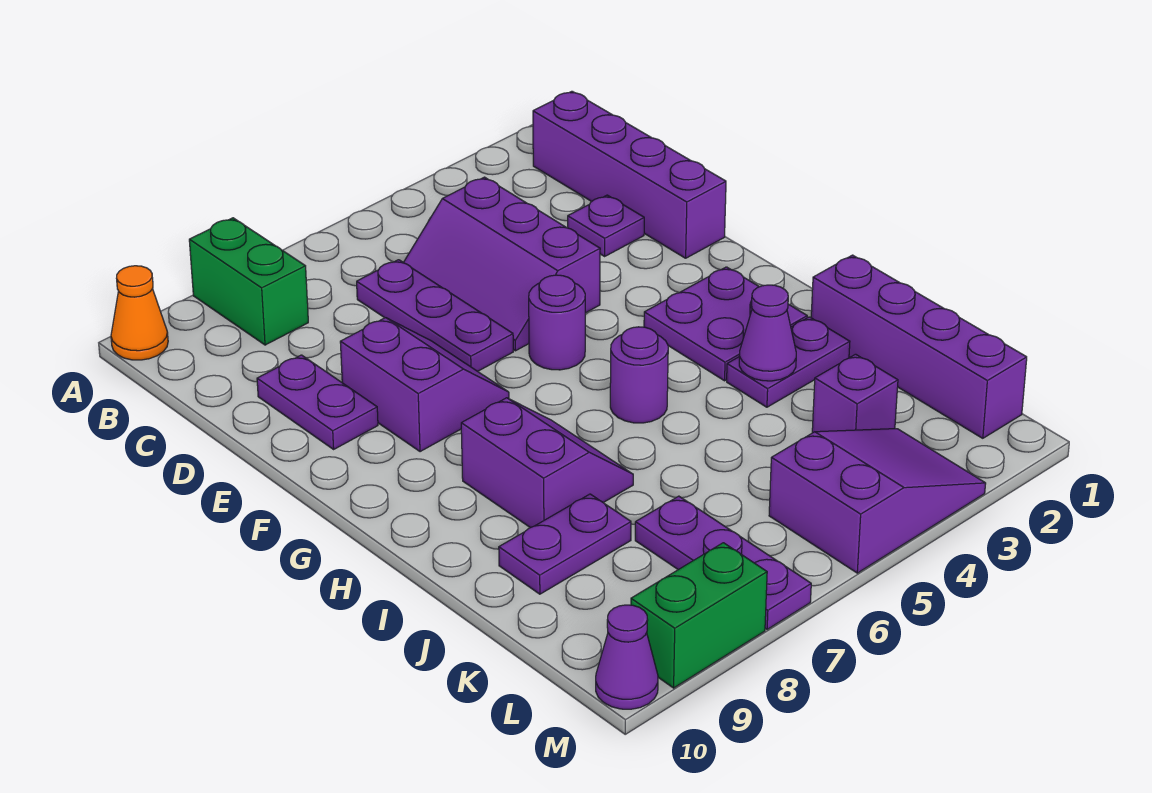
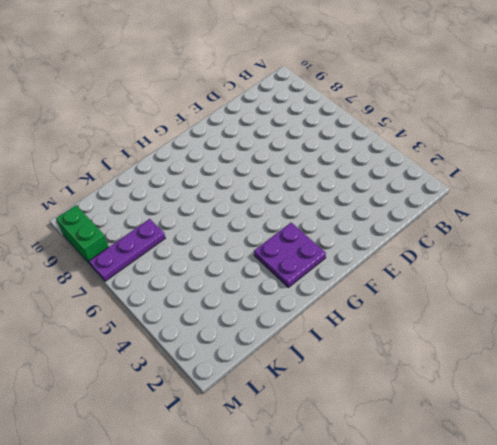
none -> green 1x2 brick [189,218,308,345]
none -> orange 1x1 cone [111,266,168,360]
none -> purple 1x4 brick [533,91,726,258]

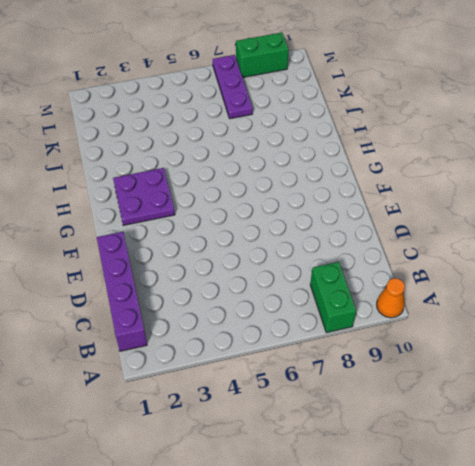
none -> purple 2x3 slope [403,177,600,351]
none -> purple 1x3 plate [357,260,513,371]
none -> purple 1x1 plate [568,195,644,256]

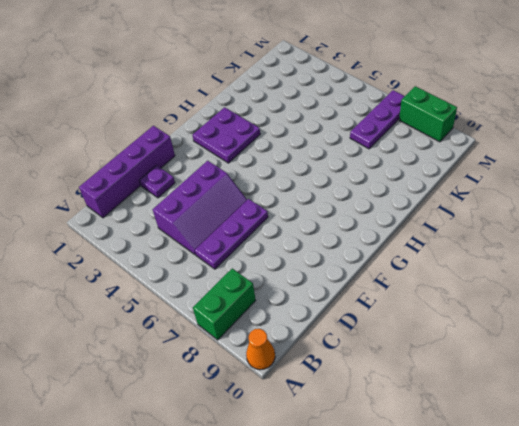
none -> purple 1x2 plate [257,355,378,449]
none -> purple 2x2 slope [340,318,509,452]
none -> purple 1x1 round brick [529,275,585,370]

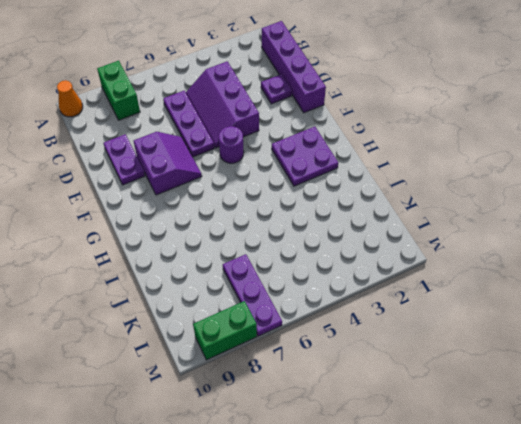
none -> purple 1x1 round brick [610,327,668,423]
none -> purple 2x2 slope [461,398,633,528]
none -> purple 1x4 brick [811,255,1027,438]

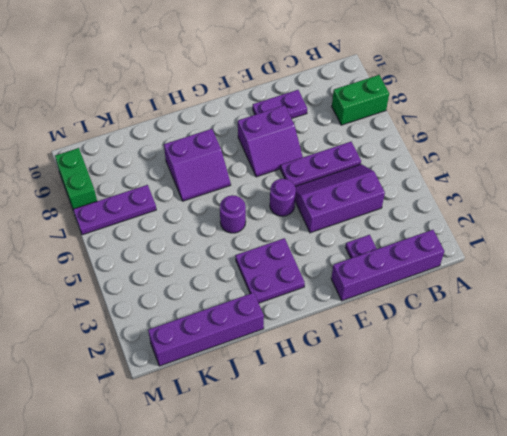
none -> orange 1x1 cone [111,266,168,360]
none -> purple 1x2 plate [727,317,850,407]
none -> purple 1x2 plate [499,494,631,594]

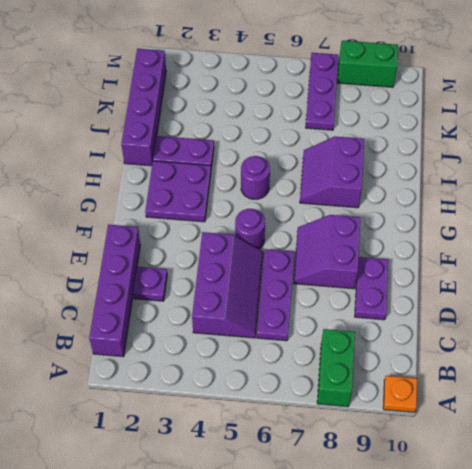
orange 1x1 plate [383,376,417,412] -> orange 1x1 cone [111,266,168,360]
none -> purple 1x2 plate [499,494,631,594]
none -> purple 1x1 brick [812,354,898,433]
none -> purple 2x3 slope [769,429,986,573]

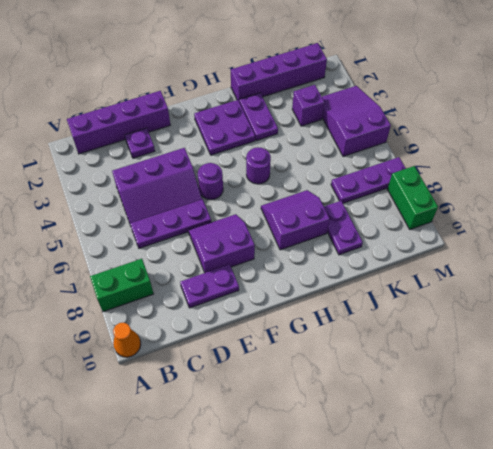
none -> purple 1x1 cone [596,605,658,709]
none -> purple 1x1 cone [739,285,796,381]

